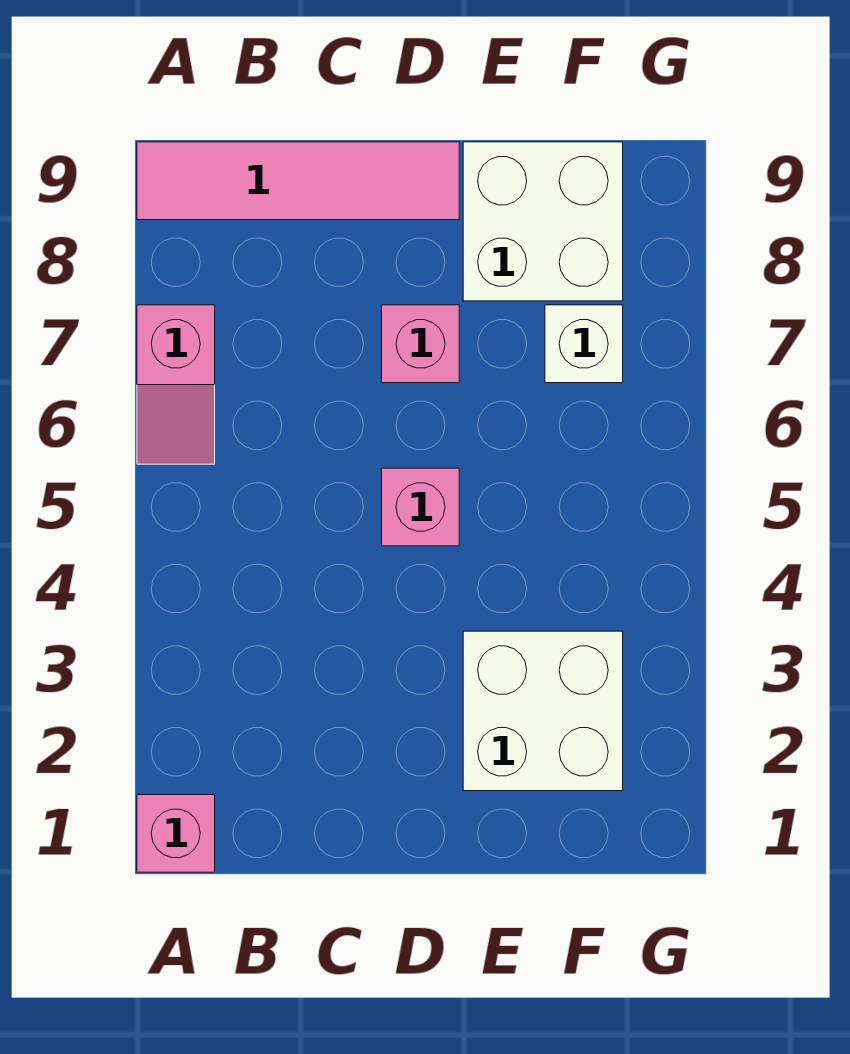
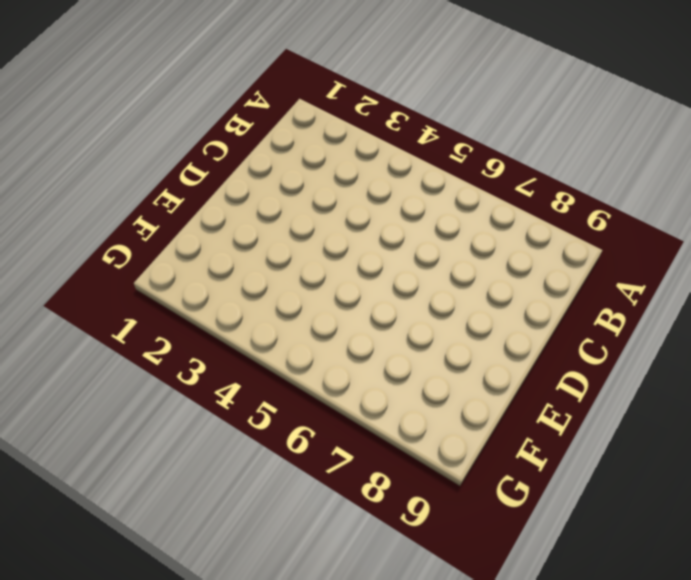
none -> pink 1x1 brick [137,795,215,872]
none -> pink 1x2 slope [137,305,215,464]

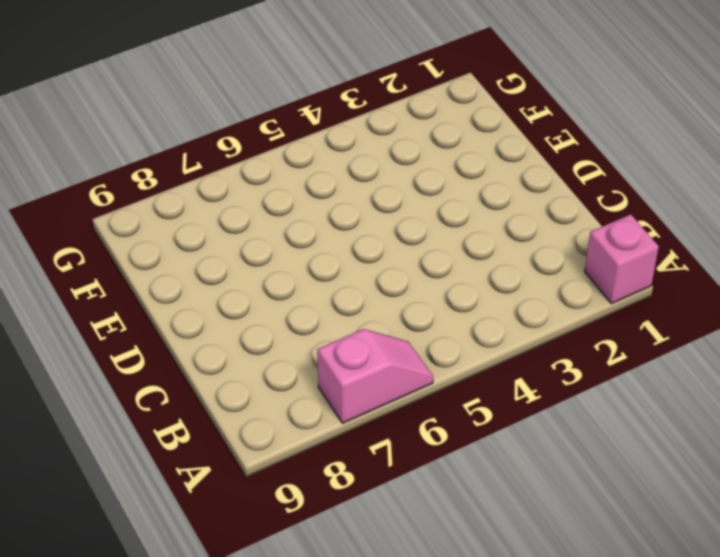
none -> pink 1x4 tile [137,142,459,220]
none -> pink 1x1 brick [382,468,459,546]

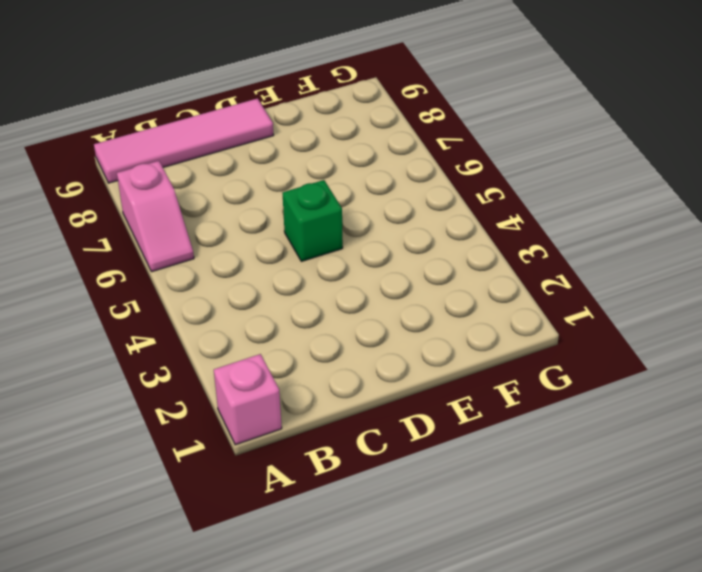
green 1x1 brick [283,180,343,261] -> pink 1x1 brick [382,468,459,546]
none -> pink 1x1 brick [382,305,459,383]
none -> white 2x2 brick [463,631,623,791]

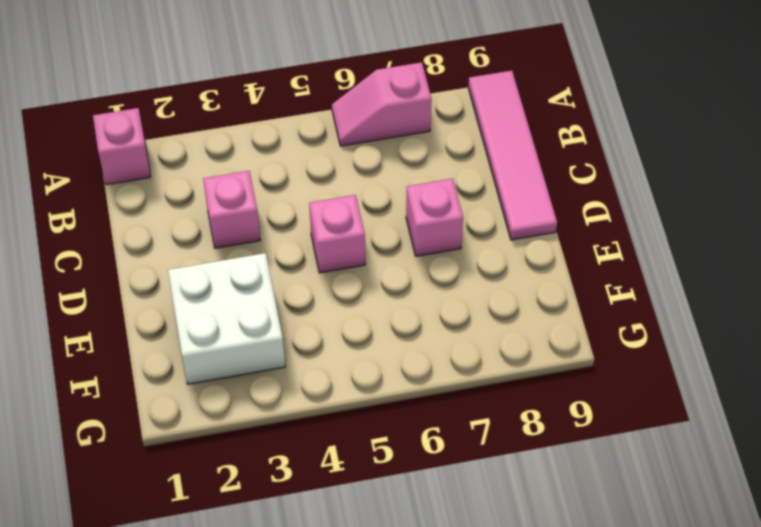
pink 1x1 brick [203,171,260,248] -> none
none -> white 2x2 brick [463,142,623,301]
none -> white 1x1 brick [545,305,623,383]

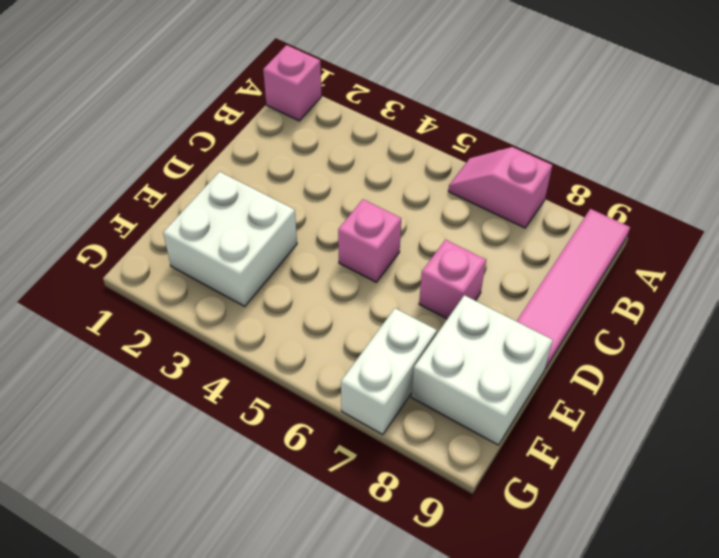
white 1x2 brick [341,308,437,435] -> white 1x1 brick [545,305,623,383]

